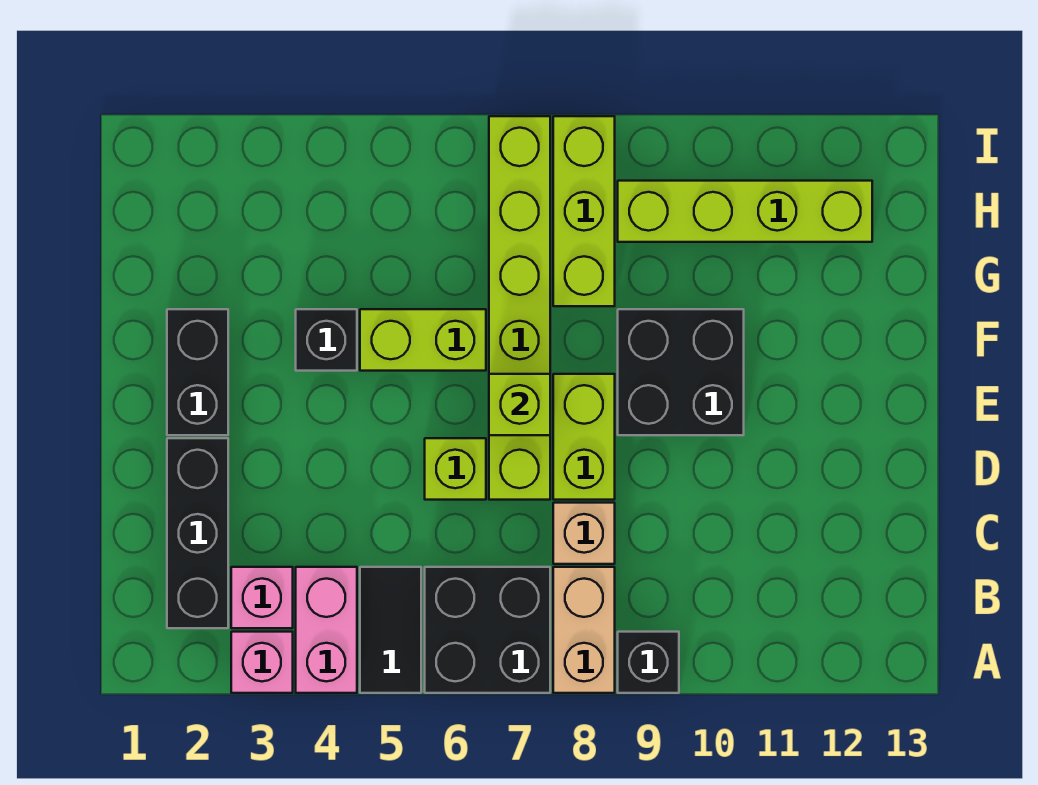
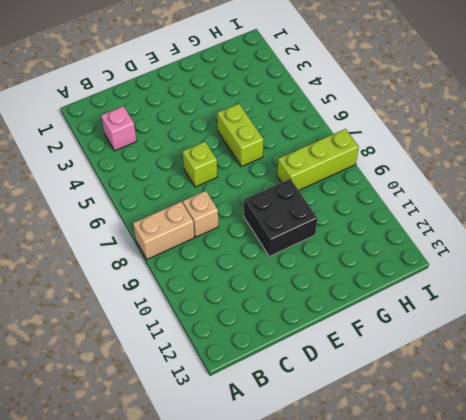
none -> pink 1x1 brick [231,632,293,693]
none -> pink 1x2 brick [296,567,357,693]
none -> black 1x2 tile [360,567,421,693]

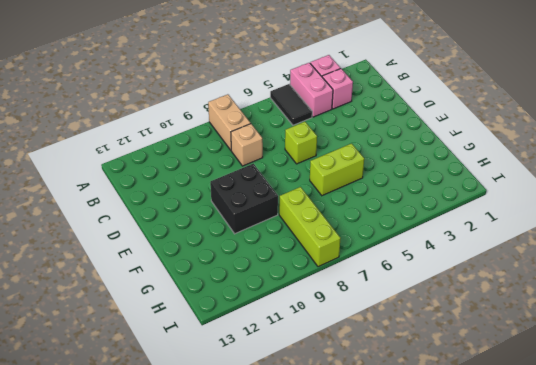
none -> black 2x2 brick [425,567,550,693]
none -> black 1x1 brick [618,632,679,693]
none -> black 1x3 brick [167,438,228,628]

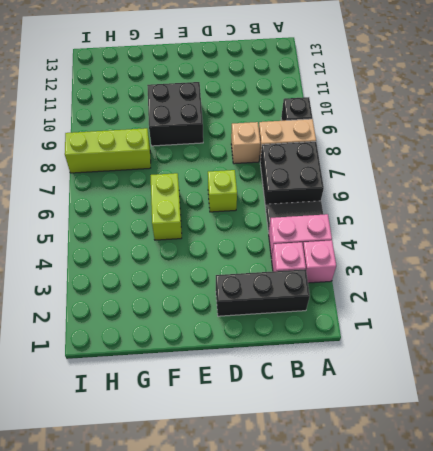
none -> lime 1x6 brick [489,116,550,500]
none -> lime 1x2 brick [553,374,615,500]
none -> black 1x2 brick [167,309,228,435]

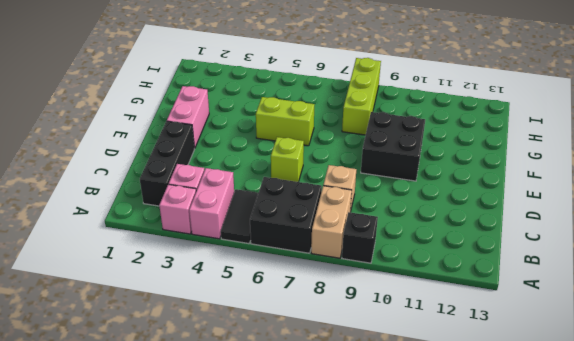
pink 1x2 brick [167,86,209,149] -> black 1x2 brick [167,309,228,435]
none -> lime 1x6 brick [489,116,550,500]
none -> lime 1x2 brick [553,374,615,500]
none -> black 1x1 brick [296,309,357,371]

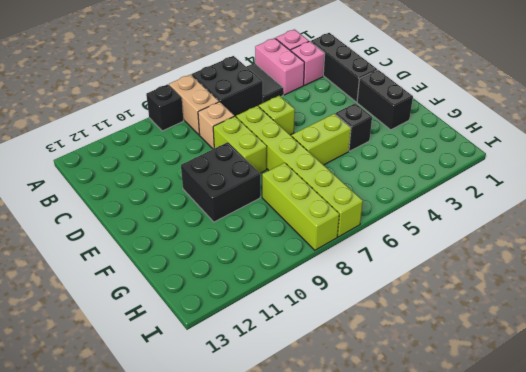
none -> lime 1x4 brick [618,181,872,242]
none -> lime 1x1 brick [489,374,550,435]

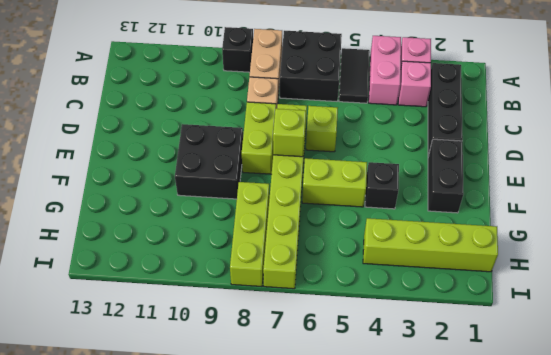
lime 1x4 brick [363,218,498,272] -> lime 1x4 brick moved to [618,181,872,242]

